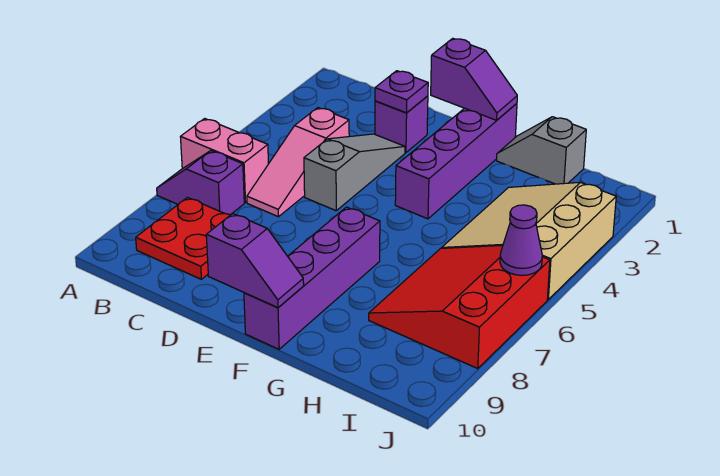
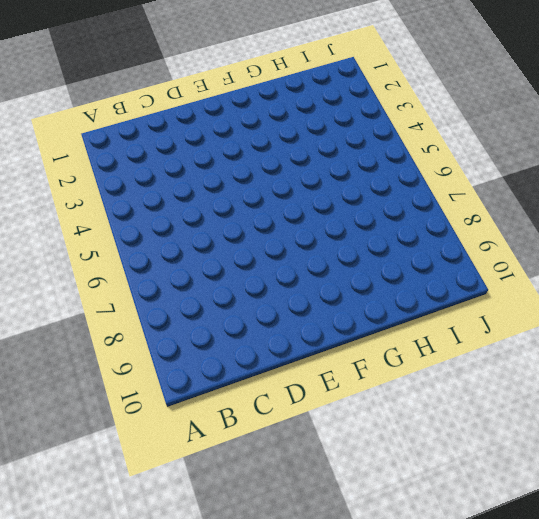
none -> pink 1x2 brick [180,119,268,203]
none -> purple 1x2 slope [157,151,244,215]
none -> red 2x2 plate [136,197,230,279]

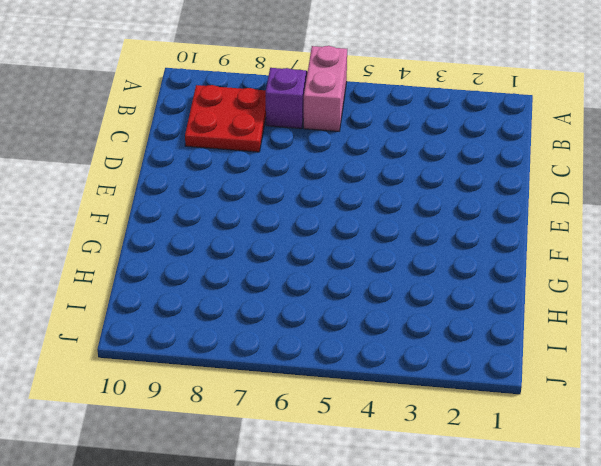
none -> pink 1x3 slope [247,108,349,217]
none -> purple 1x1 brick [375,96,428,153]
none -> grey 1x3 slope [304,134,405,211]

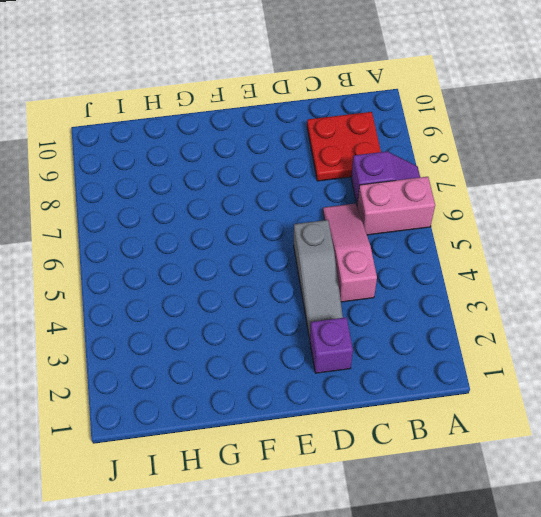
none -> purple 1x4 brick [395,103,517,219]
none -> purple 1x4 brick [244,207,380,349]
none -> grey 1x2 slope [497,117,586,184]

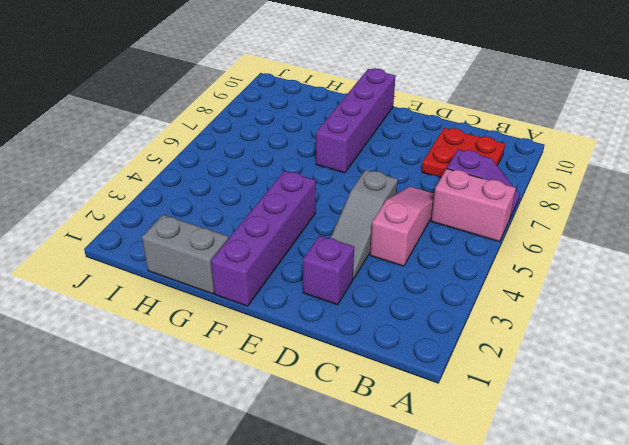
grey 1x2 brick [142,215,229,294] -> grey 1x2 slope [497,117,586,184]
none -> tan 3x3 slope [442,182,616,299]
none -> red 3x3 slope [369,245,550,369]
none -> purple 1x1 plate [375,71,428,113]

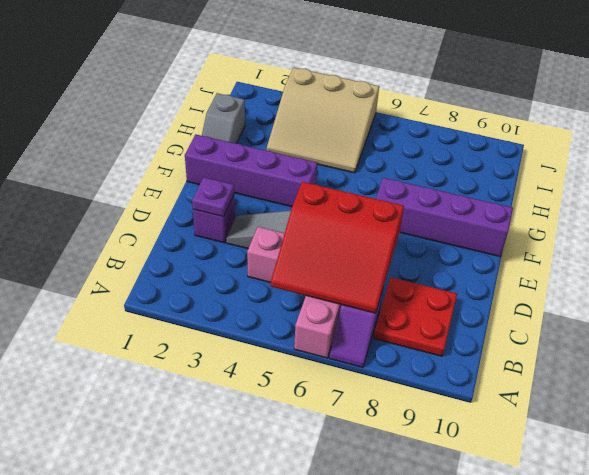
red 3x3 slope [271,182,404,313] -> red 3x3 slope moved to [369,245,550,369]
none -> purple 1x2 slope [431,38,517,120]
none -> purple 1x2 slope [206,214,304,308]
none -> purple 1x1 cone [500,205,542,275]

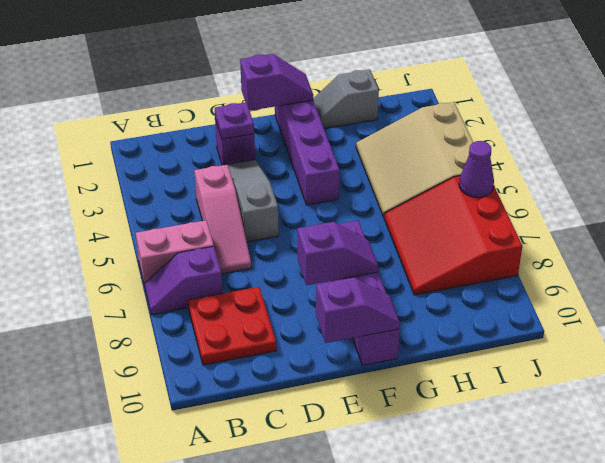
purple 1x2 slope [297,222,379,285] -> none

